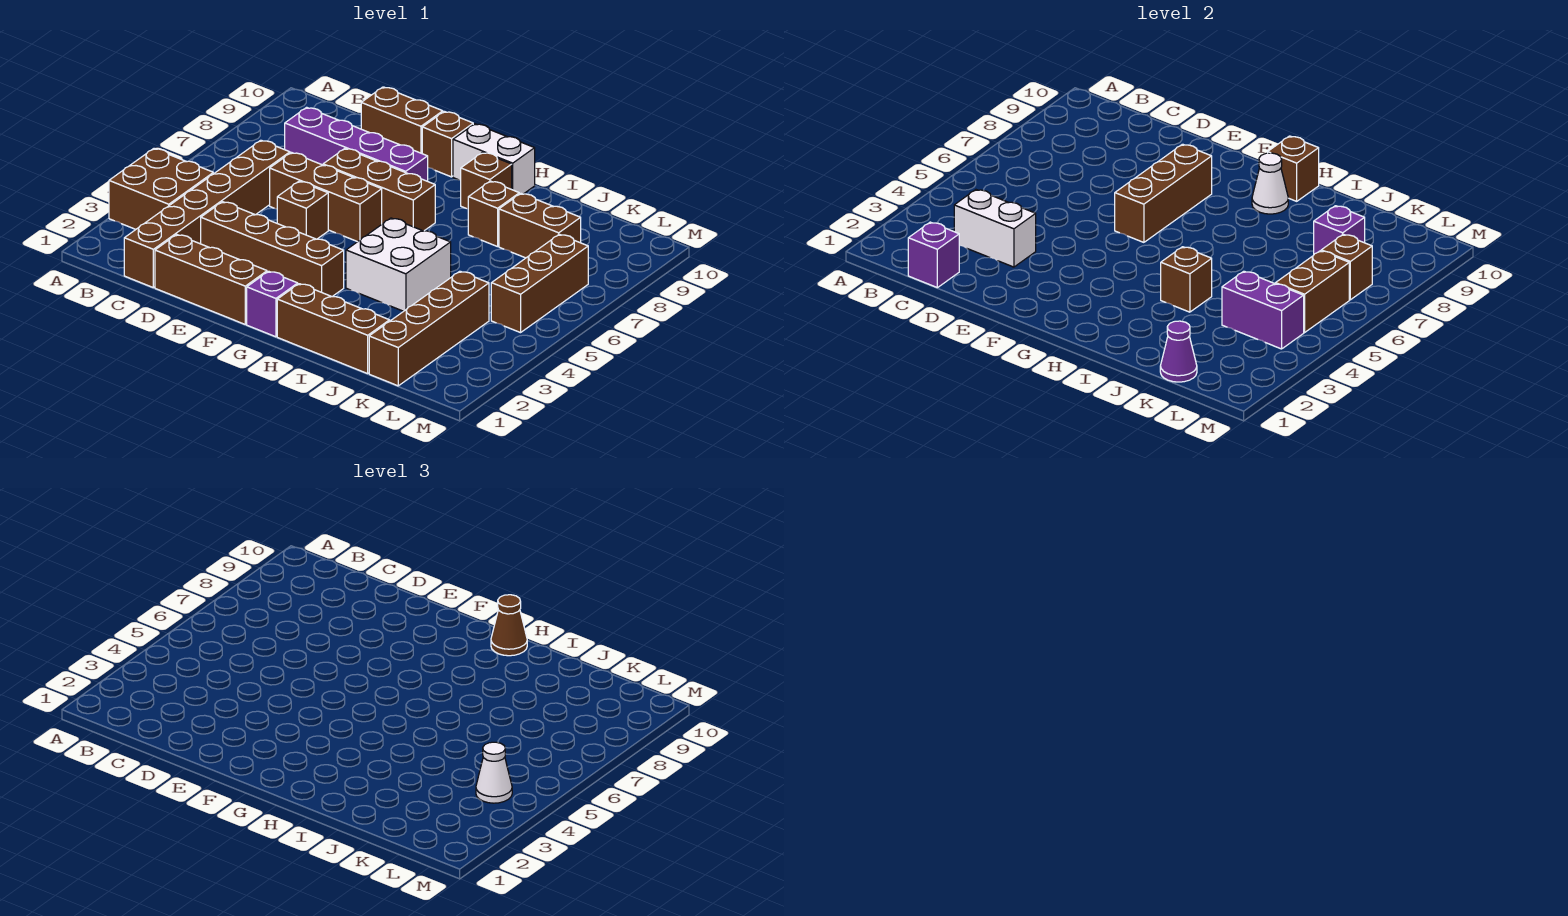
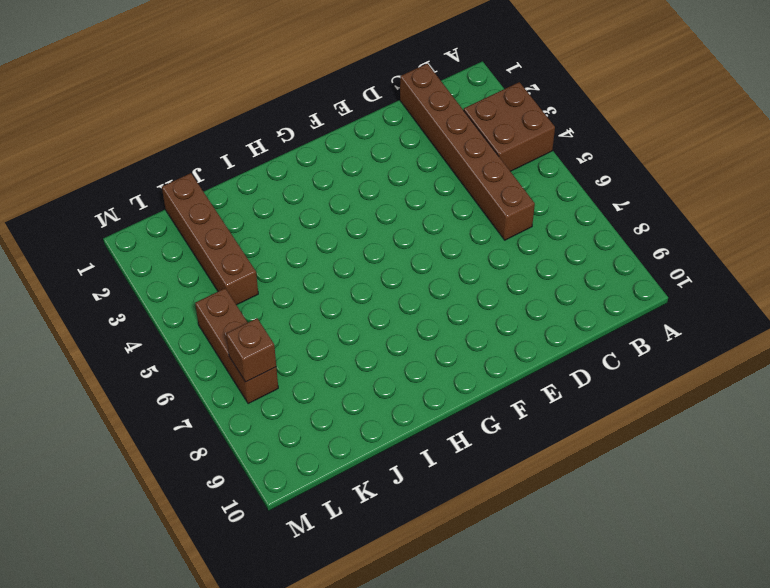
none -> purple 1x4 brick [285,107,428,181]
none -> brown 1x3 brick [155,235,267,324]
none -> brown 1x4 brick [201,202,344,297]
none -> brown 1x3 brick [270,153,382,242]

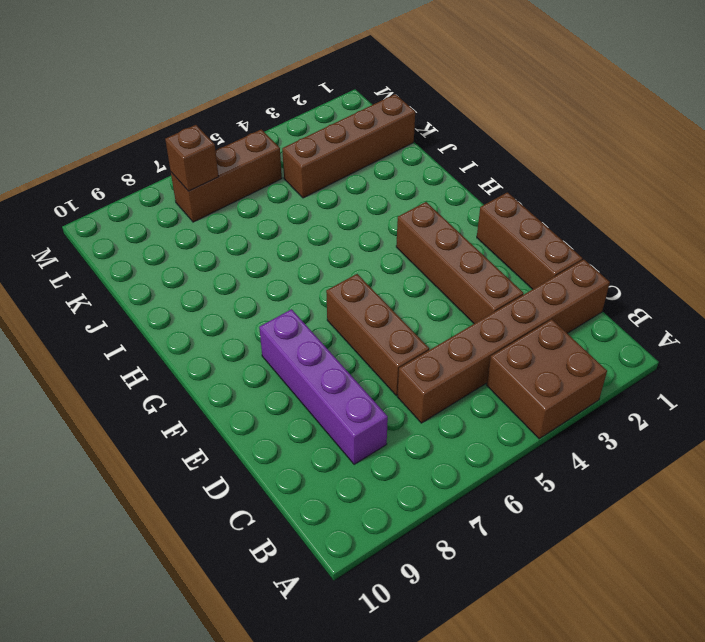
none -> brown 1x2 brick [361,87,443,153]
none -> brown 1x1 brick [277,181,328,239]
none -> brown 1x3 brick [323,149,435,231]
none -> brown 1x1 brick [422,111,473,177]

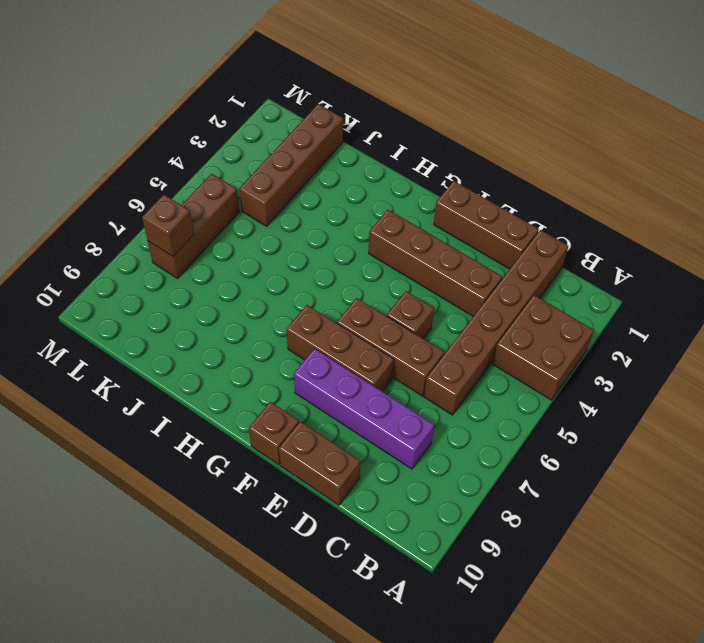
none -> purple 1x1 brick [247,271,298,337]
none -> white 1x2 brick [453,124,535,194]
none -> brown 1x3 brick [277,284,390,374]
none -> white 2x2 brick [346,218,451,311]

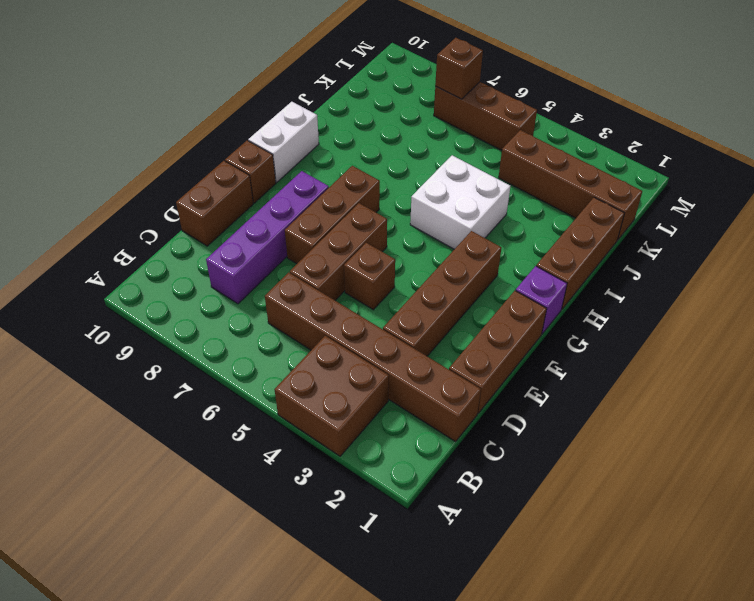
none -> brown 1x1 brick [461,152,512,209]
none -> brown 1x1 brick [468,181,519,247]
none -> brown 1x2 brick [499,194,581,258]
none -> purple 1x1 brick [908,222,959,288]

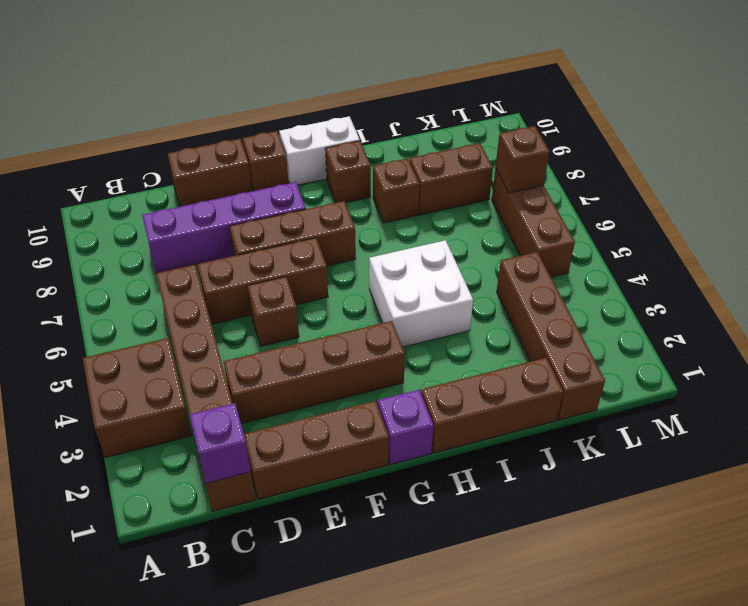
none -> white 1x2 brick [954,190,1036,267]
none -> brown 1x3 brick [1115,144,1212,242]
none -> white 1x1 cone [1252,153,1288,214]
none -> brown 1x1 brick [1268,136,1319,201]

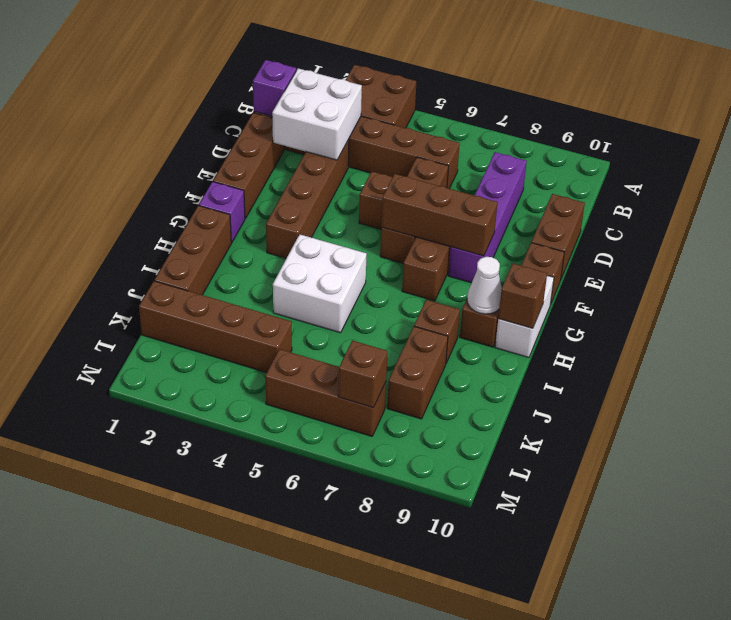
white 2x2 brick [272,68,362,160] -> white 1x2 brick [954,190,1036,267]
none -> brown 1x1 brick [1161,247,1212,312]
none -> purple 1x1 cone [1160,321,1197,382]
none -> purple 1x2 brick [1222,271,1304,349]
none -> purple 1x1 brick [1314,206,1365,254]

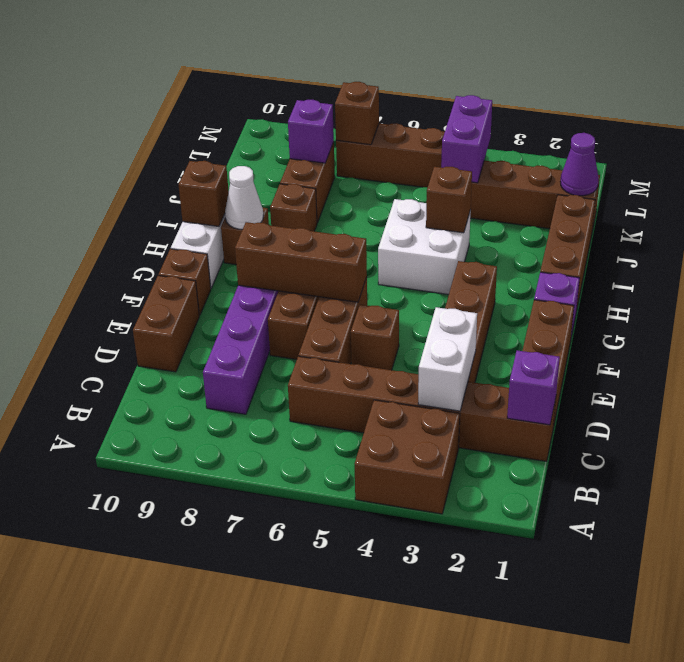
none -> brown 1x2 brick [1275,251,1349,333]
none -> brown 1x1 cone [491,595,527,656]
none -> white 1x1 cone [476,742,512,803]

